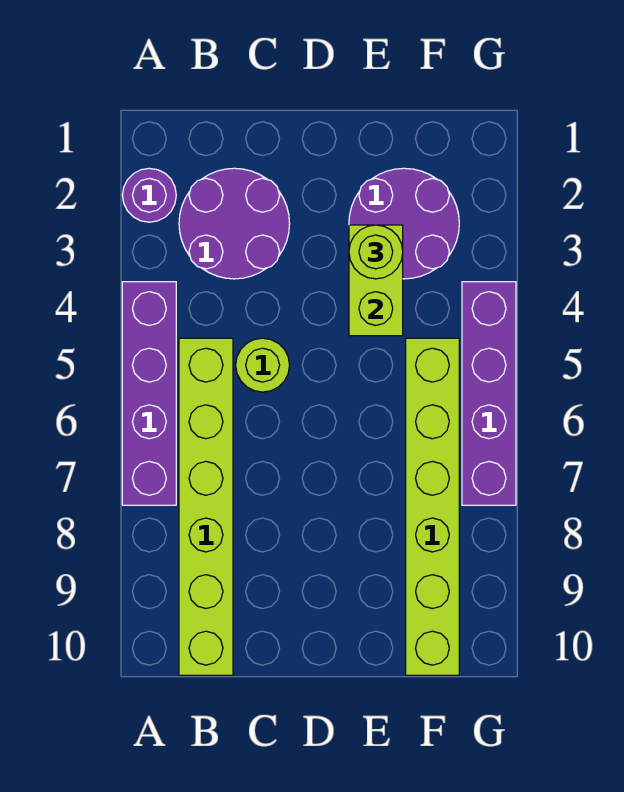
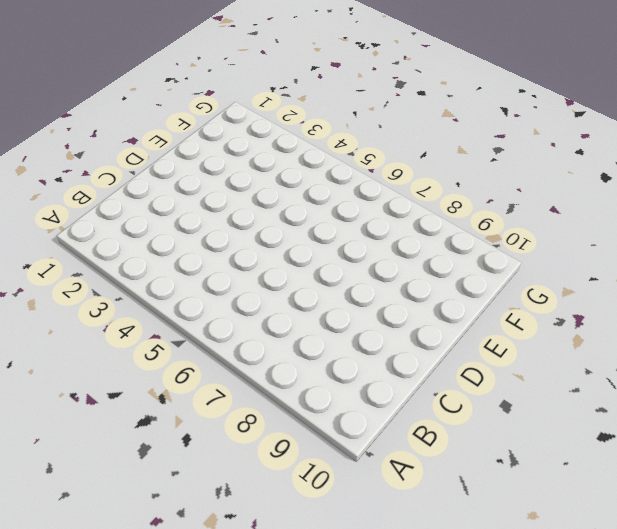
none -> purple 1x1 round brick [122,168,176,222]
none -> purple 1x4 brick [122,282,176,505]

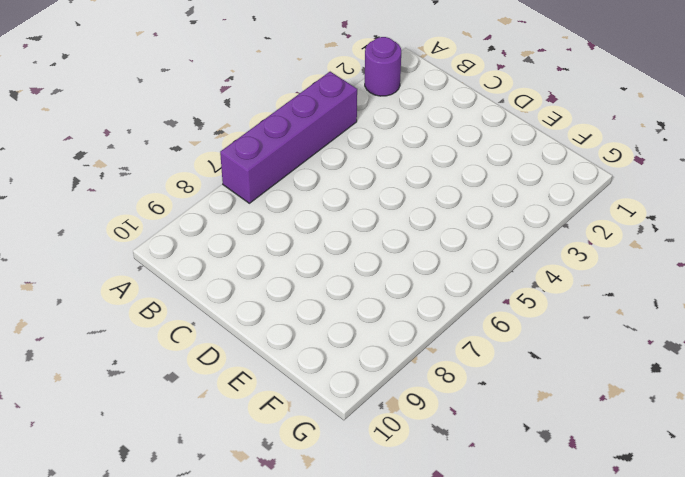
none -> purple 2x2 round brick [179,168,290,279]
none -> lime 1x6 brick [179,338,233,675]

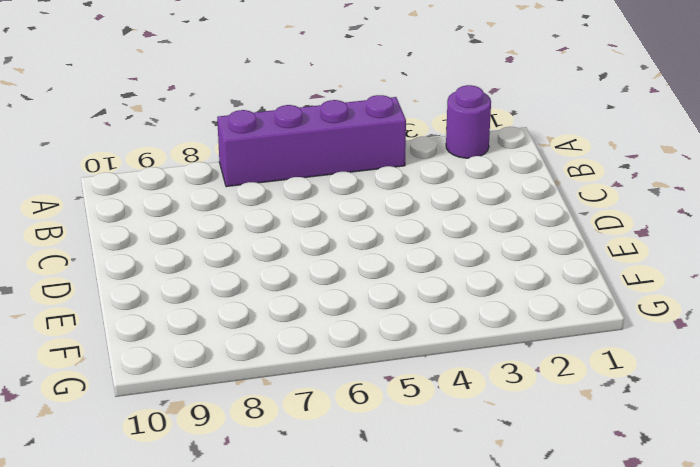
none -> purple 2x2 round brick [179,168,290,279]
none -> lime 1x6 brick [179,338,233,675]

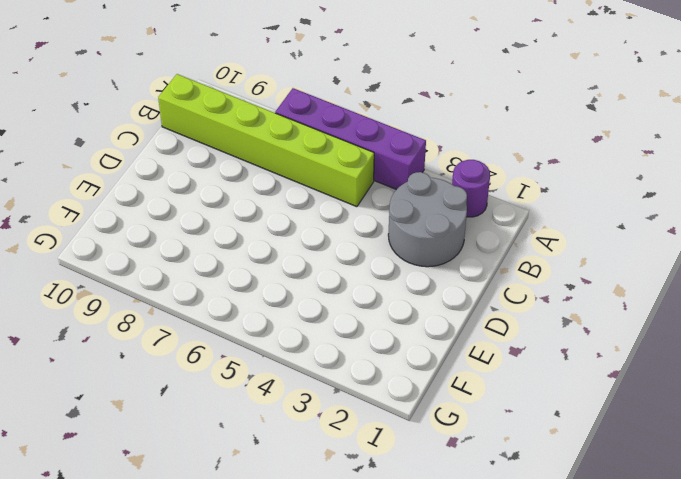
grey 2x2 round brick [388,172,467,267] -> purple 2x2 round brick [179,168,290,279]
none -> lime 1x1 round brick [236,338,290,392]
none -> purple 2x2 round brick [349,168,459,279]

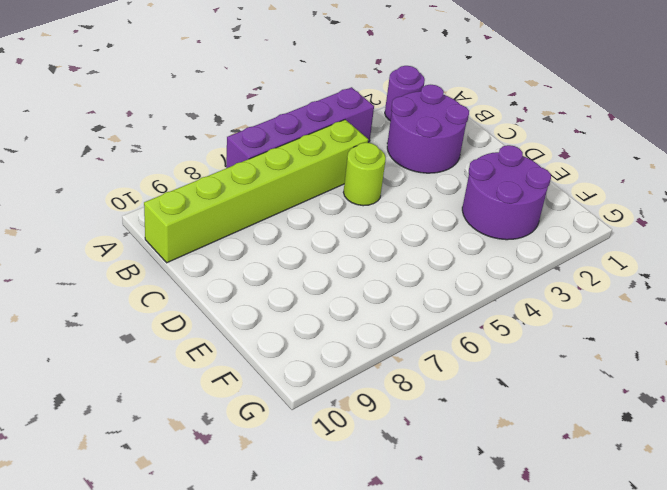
none -> lime 1x6 brick [406,338,459,675]
none -> purple 1x4 brick [462,282,516,505]

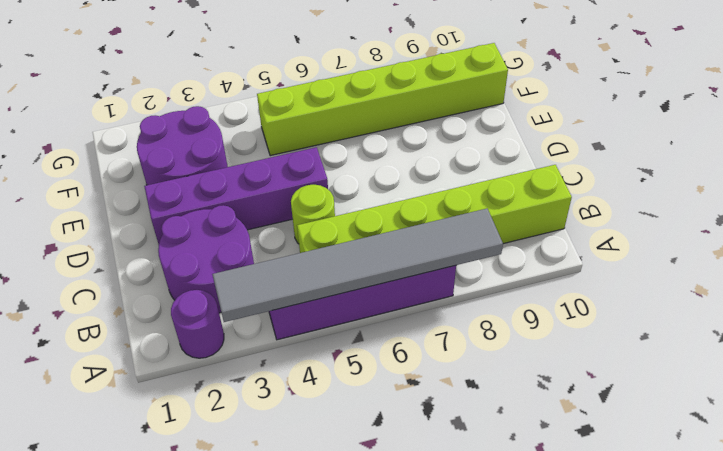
grey 1x6 tile [212,209,503,322] -> none
purple 1x4 brick [144,147,328,244] -> purple 1x4 brick moved to [462,282,516,505]
none -> lime 1x2 brick [349,225,403,336]
none -> lime 1x1 round brick [349,225,403,279]

